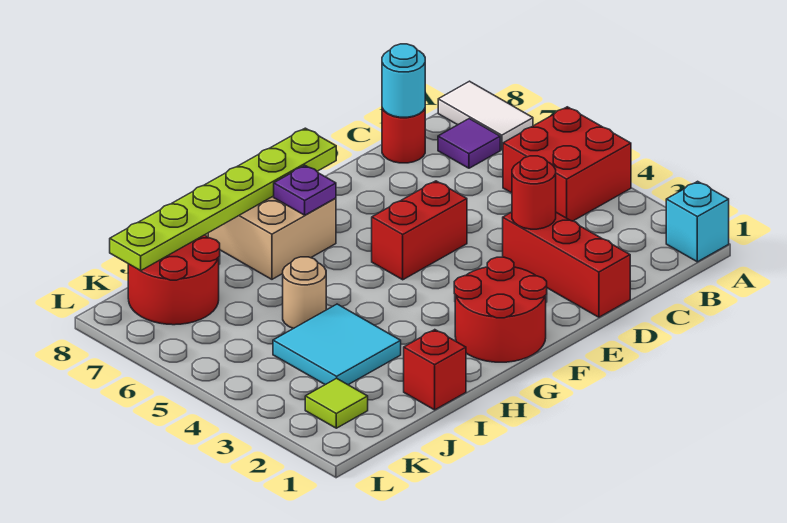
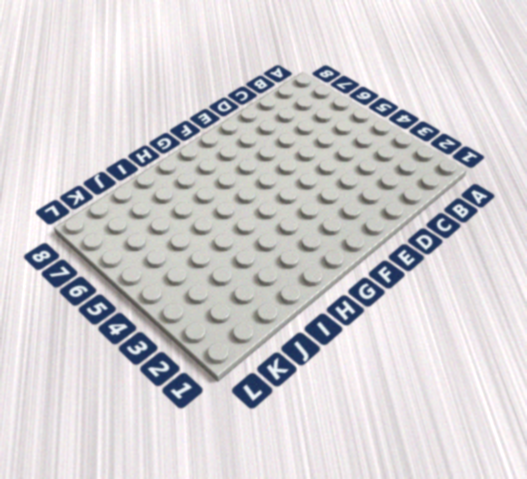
none -> cyan 1x1 brick [666,181,729,262]
none -> red 2x2 brick [503,107,631,221]
none -> white 1x2 tile [438,81,533,150]

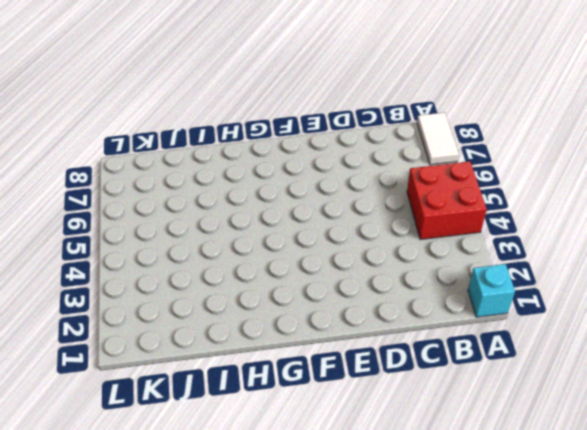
none -> purple 1x1 tile [438,119,500,168]
none -> red 1x1 round brick [382,108,425,163]
none -> red 1x3 brick [503,212,630,317]

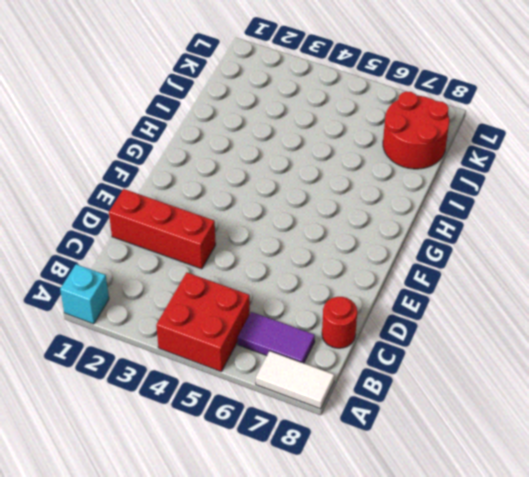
purple 1x2 tile [238,312,315,363] -> purple 1x1 tile [438,119,500,168]
none -> red 1x2 brick [372,181,467,280]
none -> red 2x2 round brick [454,257,547,362]
none -> tan 2x2 brick [208,196,336,279]

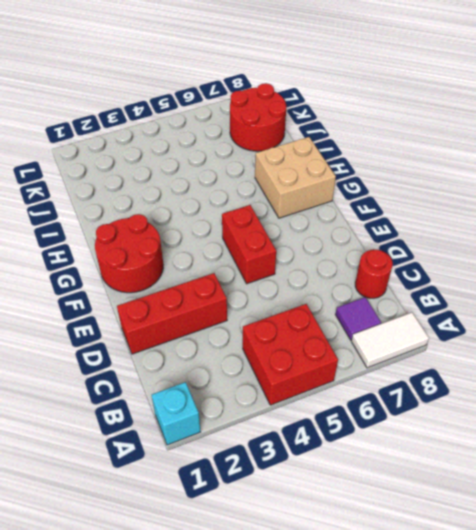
none -> red 1x1 brick [404,330,466,410]
none -> cyan 2x2 tile [273,304,401,385]
none -> tan 1x1 round brick [283,257,326,329]

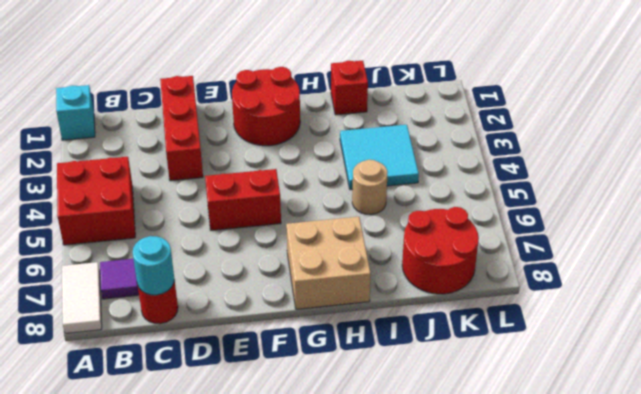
none -> lime 1x1 tile [305,378,368,428]
none -> red 1x1 round brick [512,156,556,229]
none -> lime 1x6 plate [110,128,336,271]

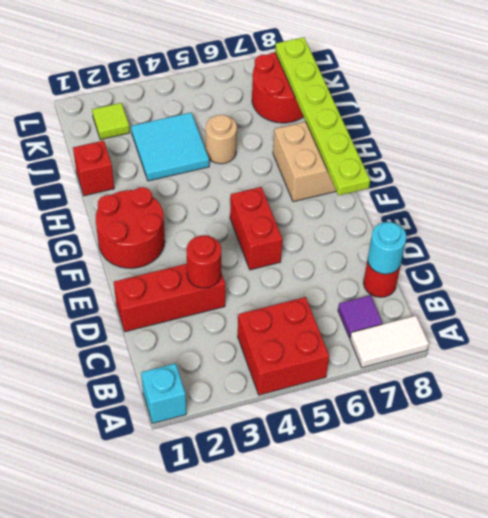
none -> purple 1x1 plate [274,166,336,215]

